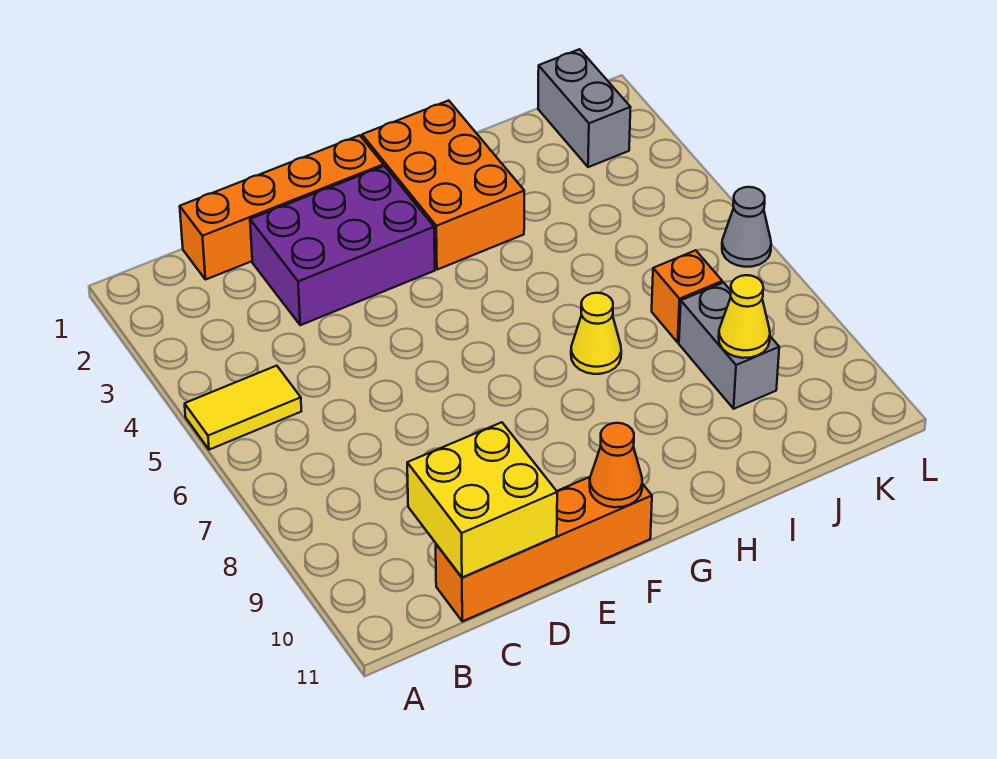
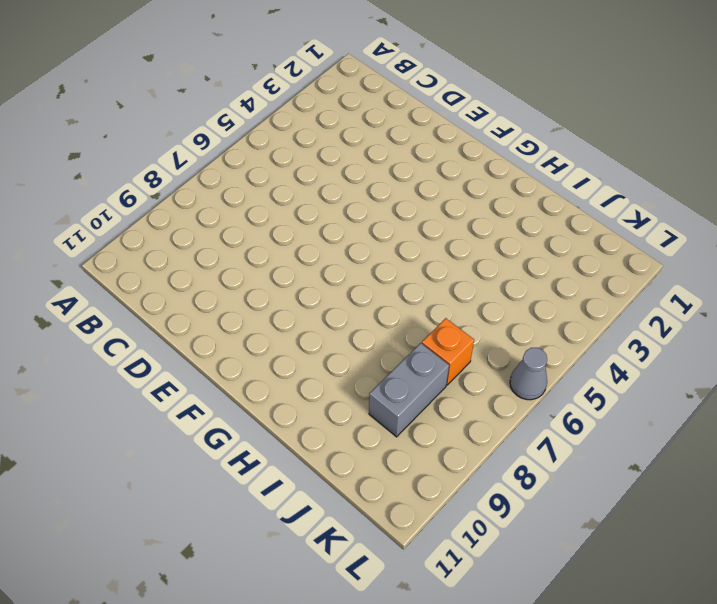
none -> yellow 1x2 tile [185,366,301,450]
none -> orange 1x4 brick [180,135,383,280]
none -> orange 1x4 brick [436,477,652,621]

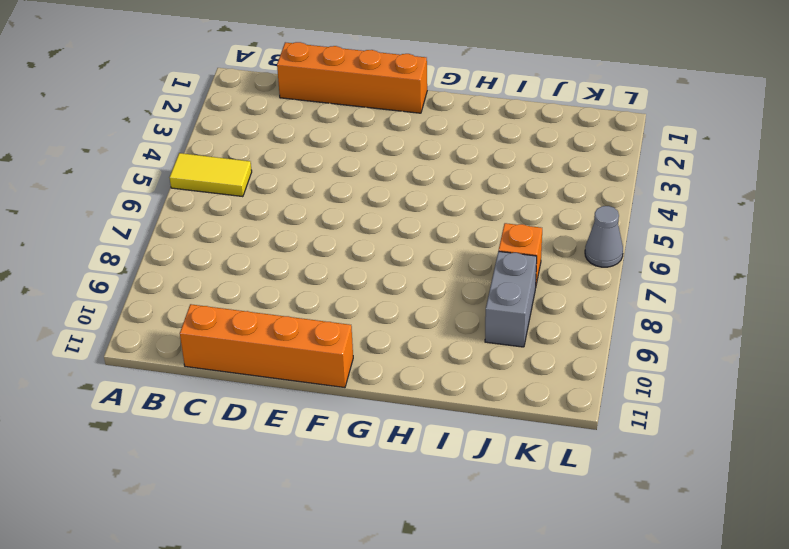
none -> purple 2x3 brick [250,166,435,325]
none -> orange 2x3 brick [362,100,524,270]
none -> yellow 1x1 cone [571,293,621,374]

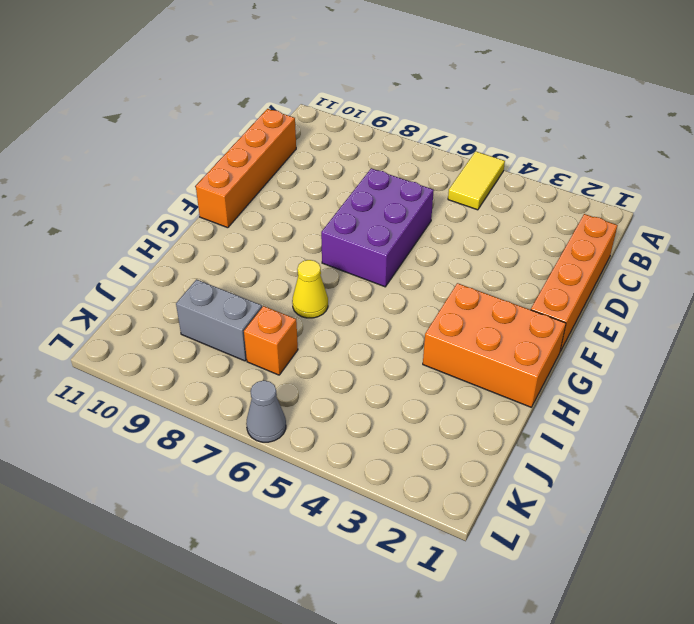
purple 2x3 brick [321,168,434,287] -> purple 2x3 brick moved to [250,166,435,325]
none -> grey 1x2 brick [538,49,631,167]
none -> yellow 2x2 brick [407,422,557,577]
none -> orange 1x1 cone [590,423,642,507]

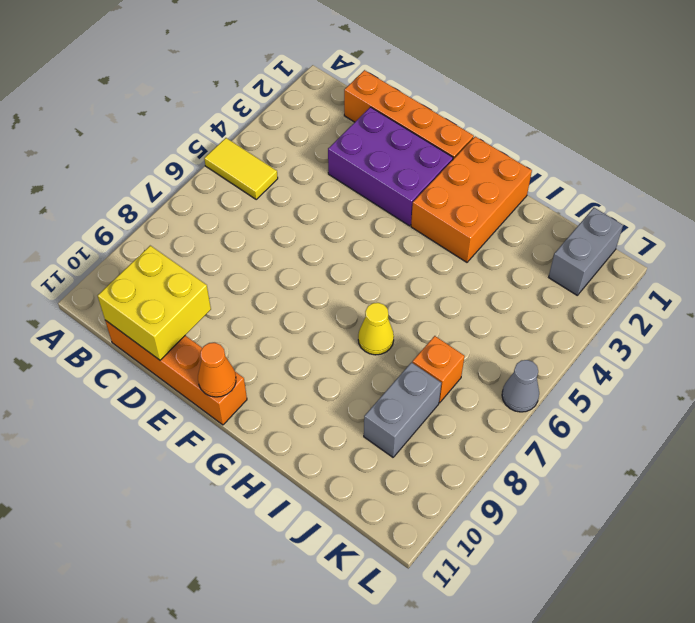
none -> yellow 1x1 cone [719,275,770,358]

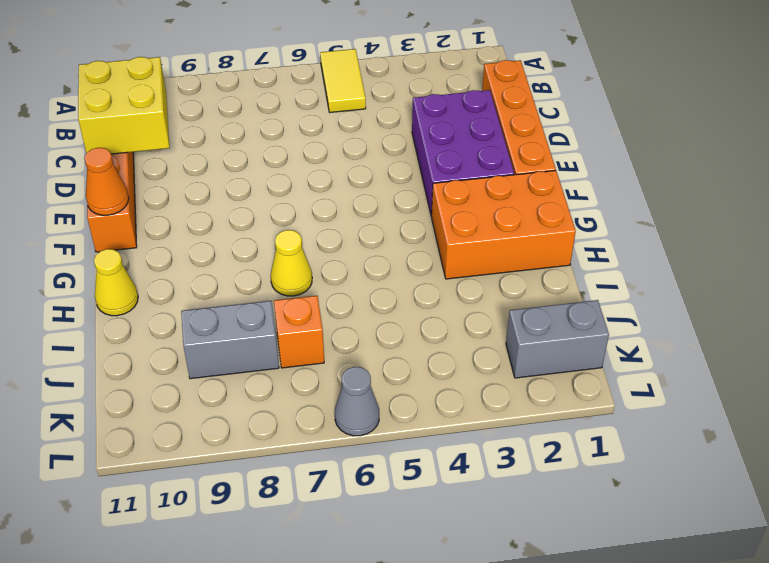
yellow 1x1 cone [94,249,138,316] -> yellow 1x1 cone moved to [719,275,770,358]

